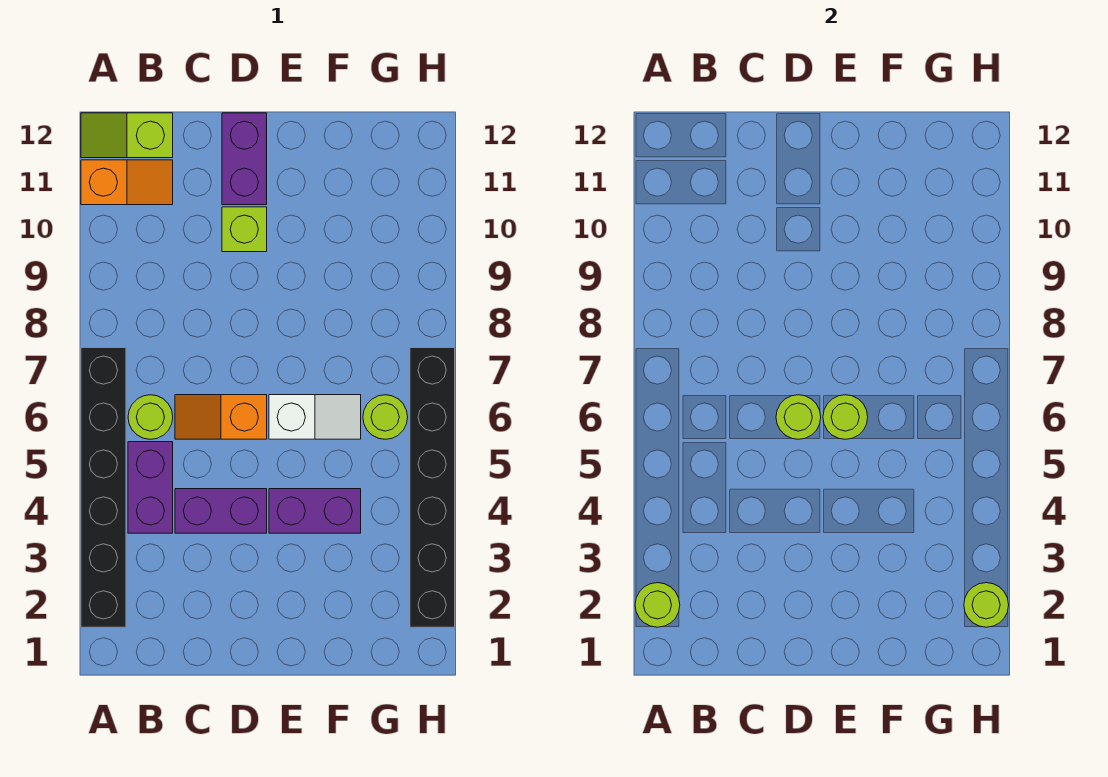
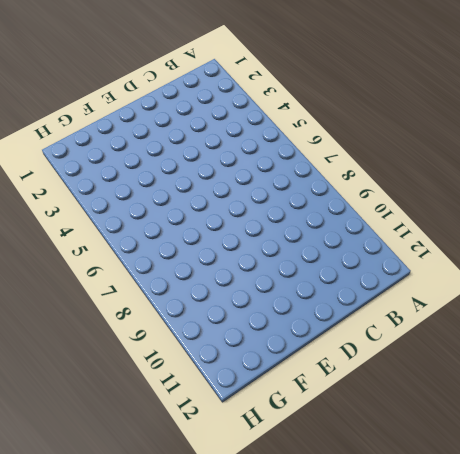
none -> black 1x6 brick [81,348,126,627]
none -> orange 1x2 slope [81,160,173,205]
none -> lime 1x2 slope [81,113,173,158]

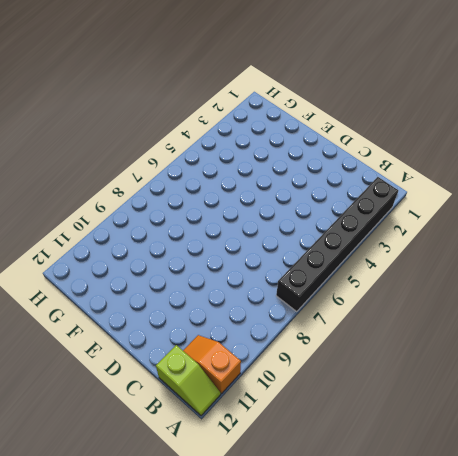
none -> purple 1x2 brick [128,442,173,533]
none -> lime 1x1 round brick [128,395,173,439]
none -> purple 1x2 brick [175,489,267,533]

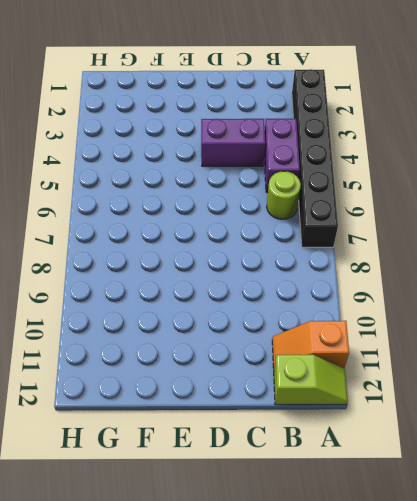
none -> orange 1x2 slope [175,395,267,439]
none -> lime 1x1 brick [222,207,267,252]
none -> purple 1x2 brick [222,113,267,205]

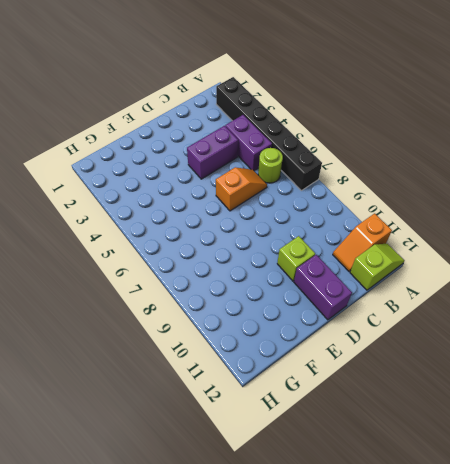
none -> purple 1x2 brick [269,489,361,533]
none -> white 1x2 slope [269,395,361,439]
none -> lime 1x1 round brick [363,395,408,439]

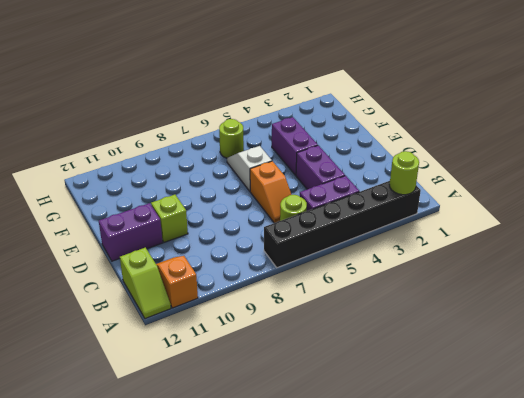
none -> black 1x6 brick [410,348,455,627]
none -> lime 1x1 round brick [776,395,821,439]
none -> lime 1x1 round brick [823,395,868,439]

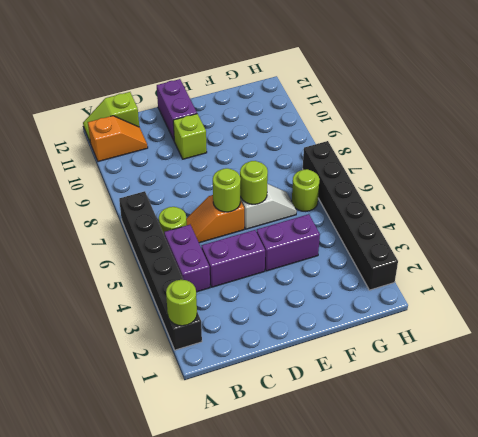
none -> lime 1x1 round brick [964,583,1009,627]

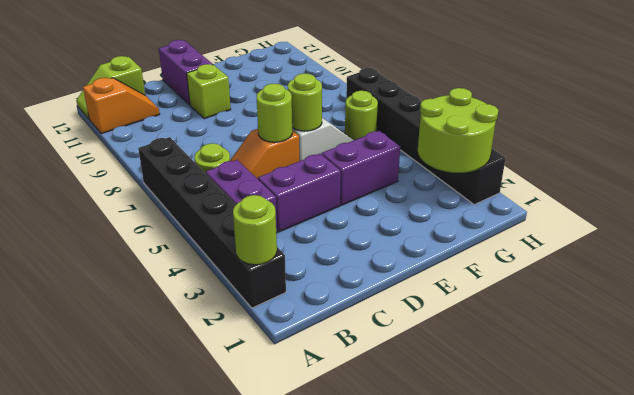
lime 2x2 round brick [418,88,498,173] -> lime 1x1 round brick [964,583,1009,627]

